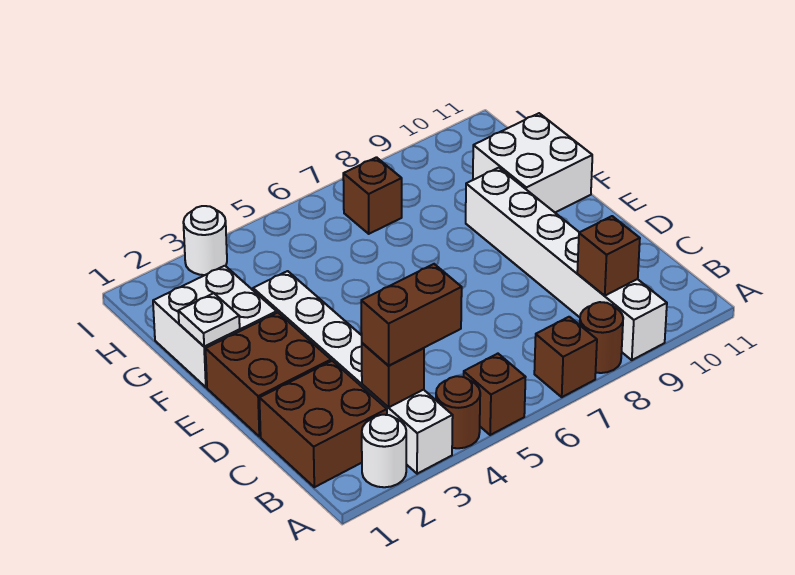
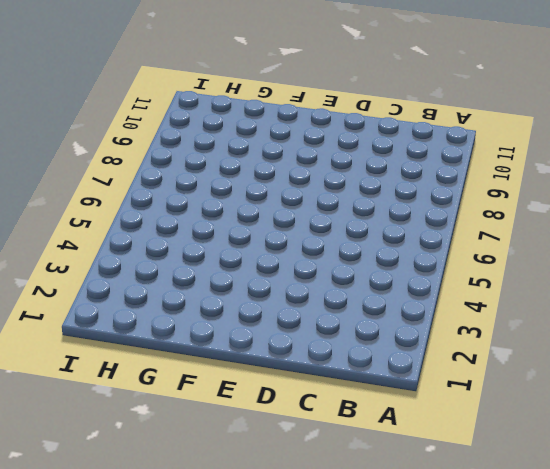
none -> white 1x1 round brick [362,415,406,487]
none -> white 1x6 brick [253,271,453,474]
none -> brown 1x1 round brick [436,376,480,448]

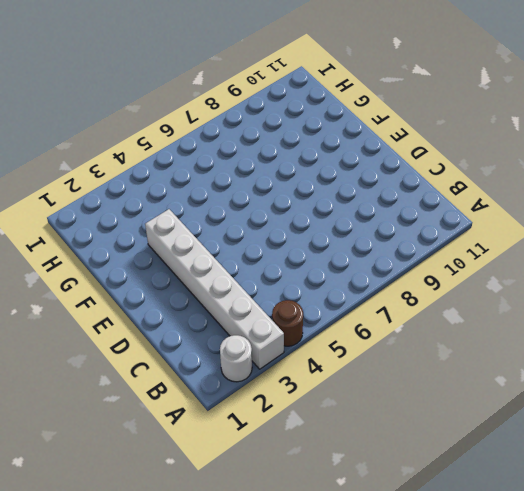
none -> brown 1x1 brick [464,354,526,435]
none -> brown 1x1 brick [534,317,597,397]
none -> brown 1x1 round brick [580,302,623,373]

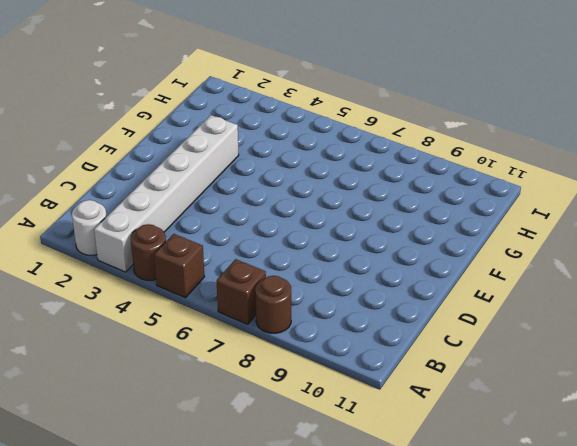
none -> white 1x6 brick [466,168,667,360]
none -> brown 2x2 brick [259,361,387,487]
none -> brown 2x2 brick [206,313,331,437]

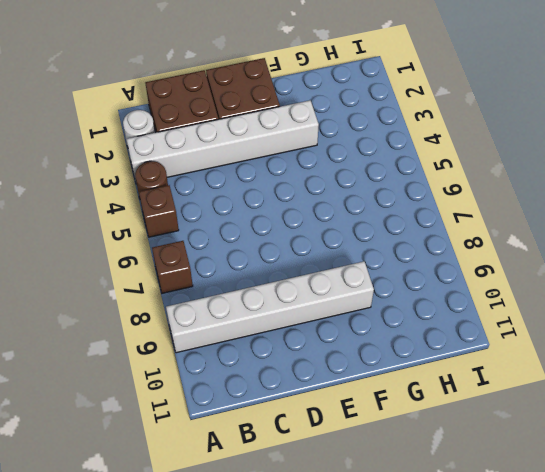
none -> brown 1x1 round brick [580,302,623,373]
none -> white 2x2 brick [153,266,277,387]
none -> white 2x2 brick [473,113,592,212]

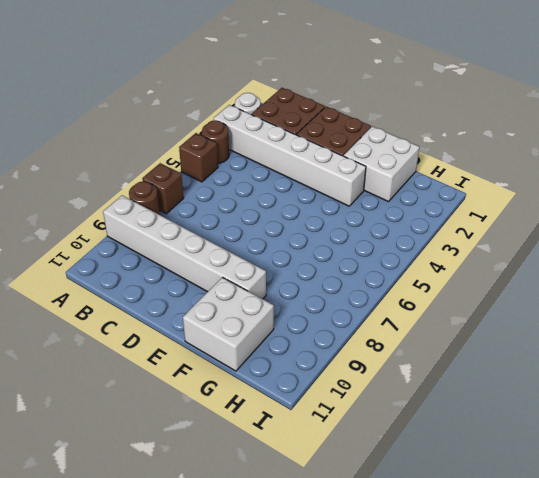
none -> brown 1x1 brick [343,157,402,234]
none -> white 1x1 round brick [183,206,227,275]
none -> brown 1x1 brick [362,343,424,407]

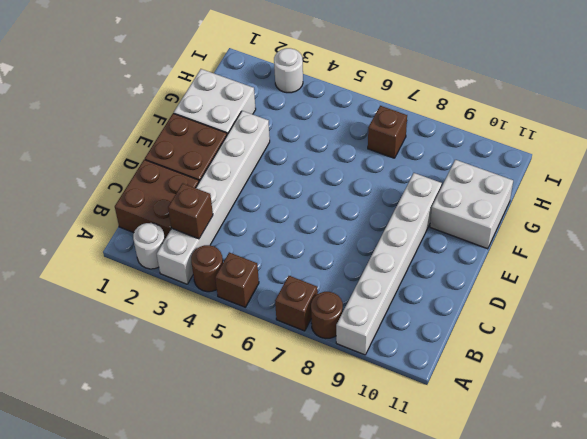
none -> brown 1x1 brick [577,216,640,296]
none -> white 1x1 plate [178,293,240,347]
none -> brown 1x2 brick [361,264,462,365]

